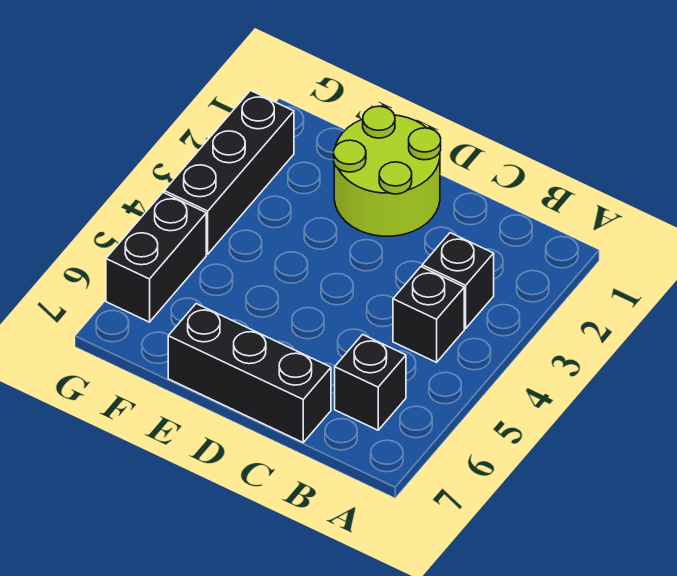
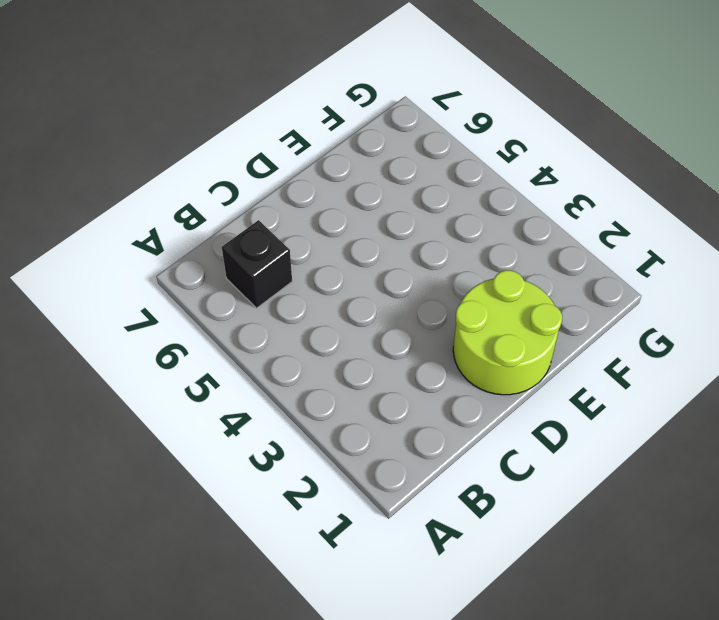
none -> black 1x1 brick [422,233,494,328]
none -> black 1x1 brick [393,267,464,362]

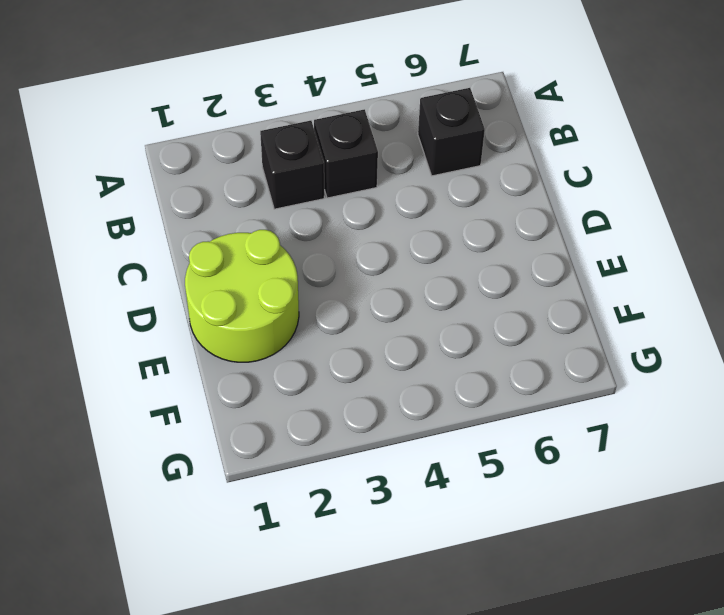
none -> black 1x3 brick [168,304,331,442]
none -> black 1x3 brick [164,91,294,254]

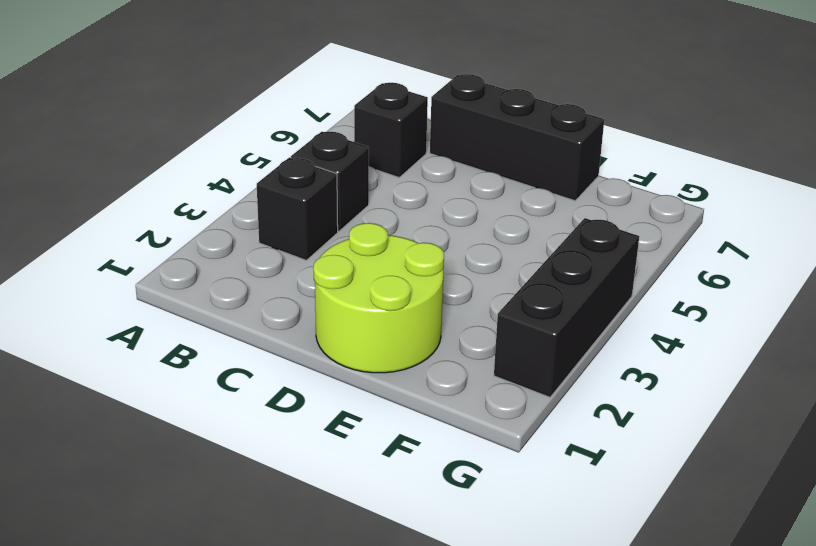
none -> black 1x2 brick [106,193,206,322]

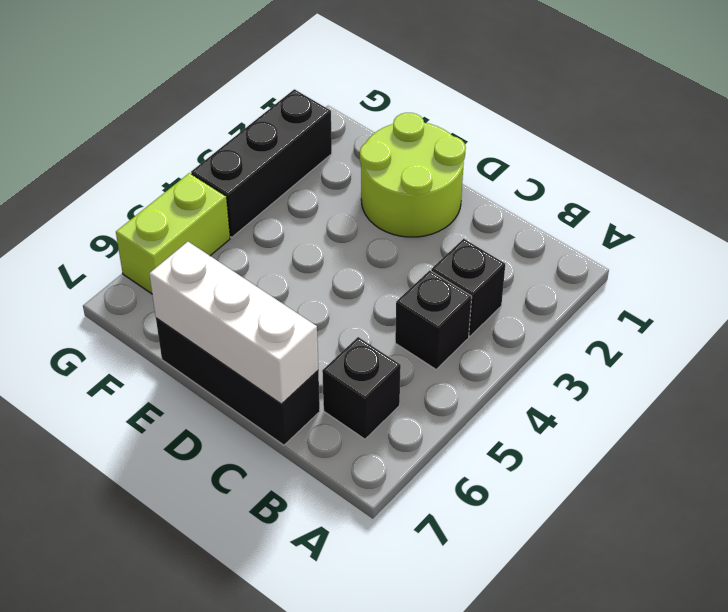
white 1x3 brick [149,242,318,404] -> none
lime 1x2 brick [116,173,230,294] -> black 1x2 brick [106,193,206,322]

